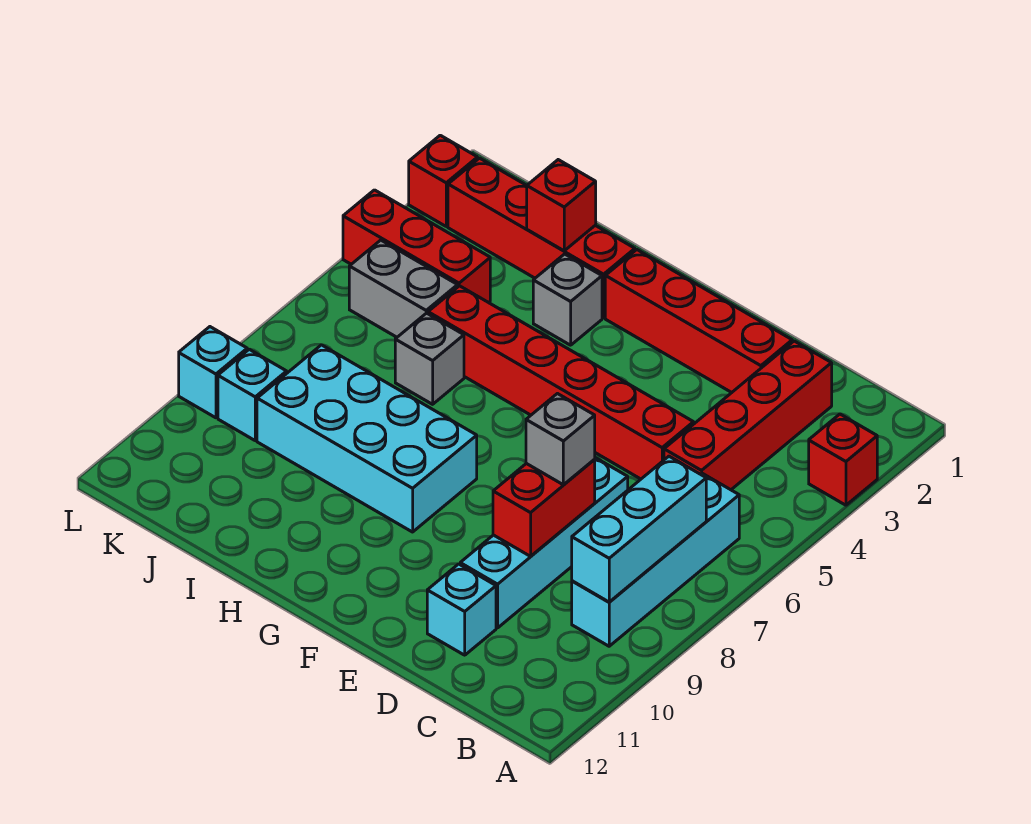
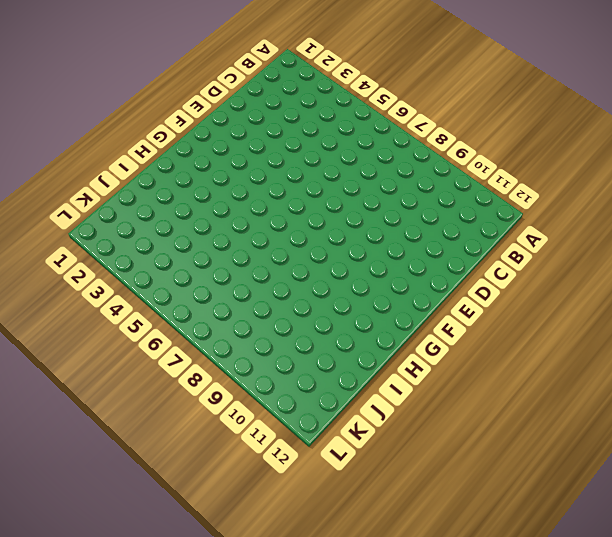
none -> red 1x1 brick [809,414,877,505]
none -> cyan 1x4 brick [572,473,739,646]
none -> red 1x4 brick [664,341,832,490]

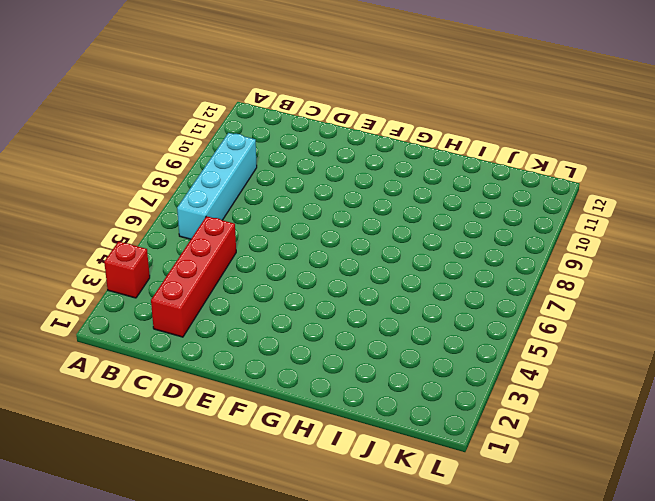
none -> red 1x4 brick [605,250,792,393]
none -> red 1x6 brick [428,286,694,479]
none -> cyan 1x4 brick [460,458,628,628]

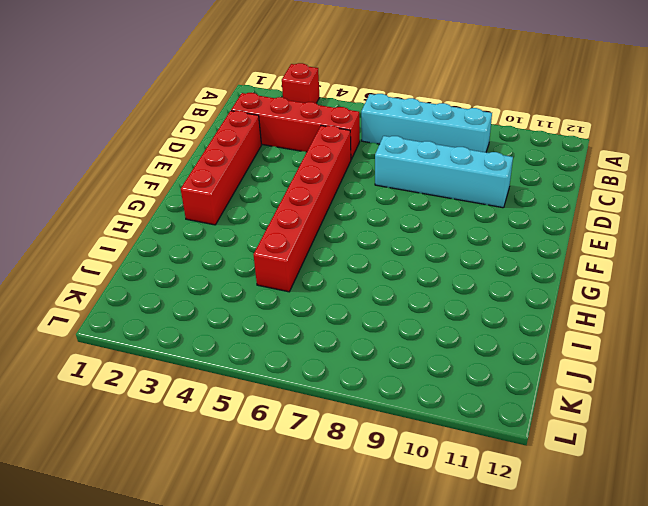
none -> cyan 1x1 brick [427,564,496,655]
none -> cyan 2x4 brick [257,345,477,532]
none -> red 1x4 brick [448,158,635,318]

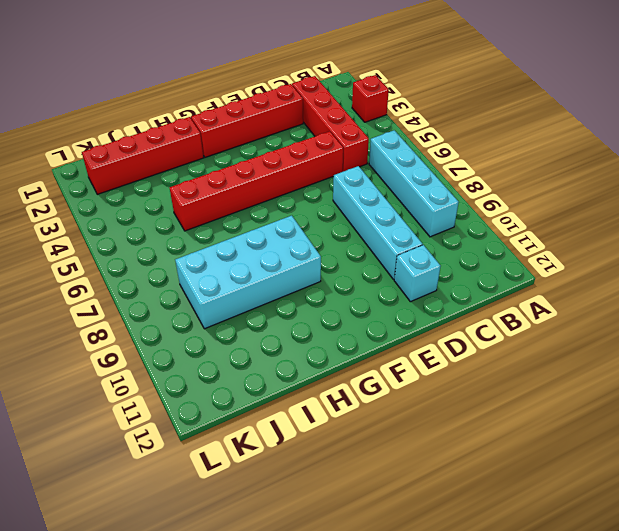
none -> grey 1x1 brick [533,254,602,345]
none -> grey 1x1 brick [395,313,464,404]
none -> red 1x3 brick [343,190,490,303]

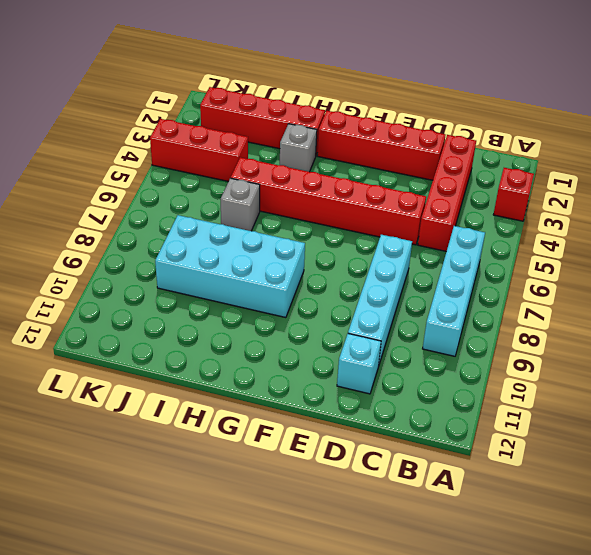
none -> grey 1x2 brick [349,240,458,337]
none -> cyan 1x1 brick [218,349,287,440]
none -> red 1x1 brick [409,135,478,226]

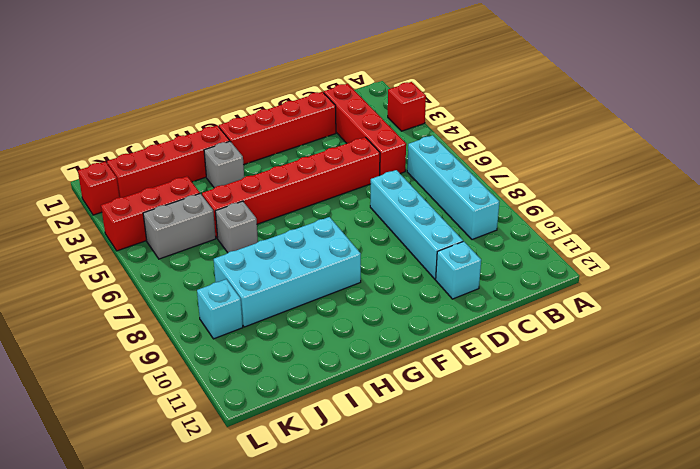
none -> cyan 1x1 brick [179,327,247,418]
none -> cyan 1x3 brick [572,456,706,602]
none -> red 1x2 brick [493,460,595,556]

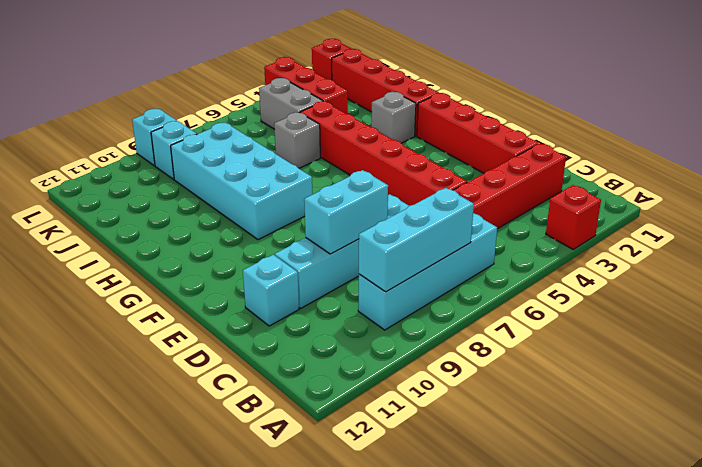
cyan 1x2 brick [304,170,388,254] -> red 1x2 brick [493,460,595,556]
none -> red 1x1 brick [527,160,596,251]
none -> grey 1x1 brick [526,394,595,485]

